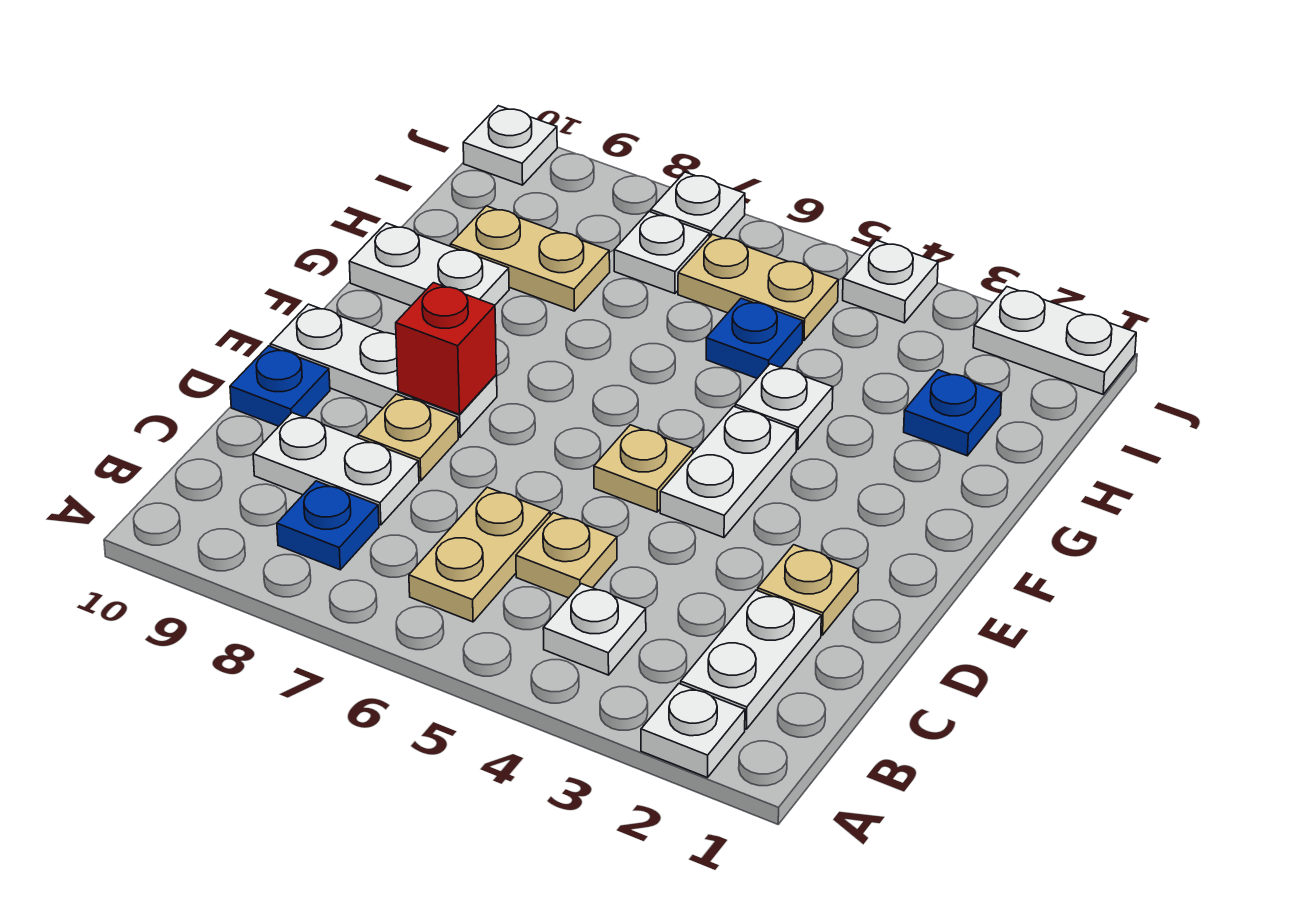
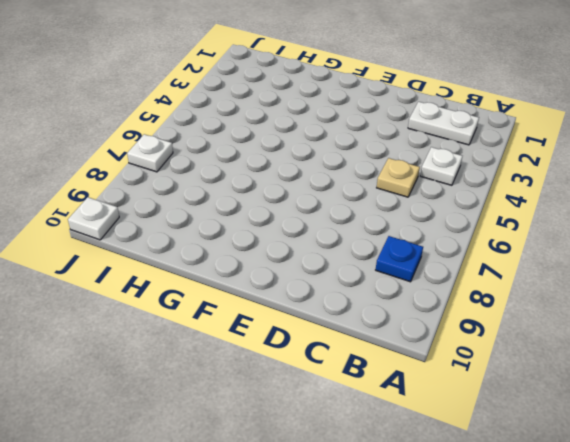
none -> white 1x1 plate [641,684,745,778]
none -> tan 1x2 plate [409,487,550,622]
none -> white 1x2 plate [253,413,419,525]

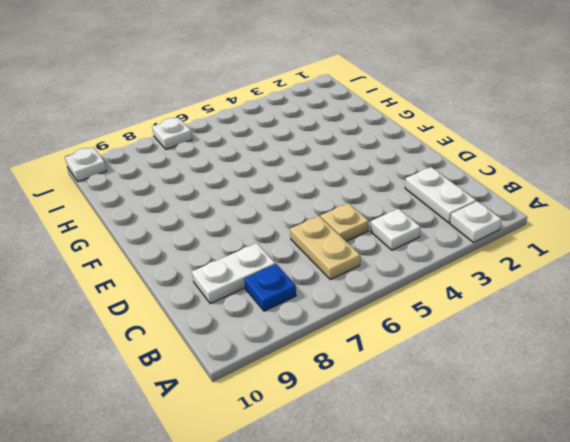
none -> tan 1x1 plate [758,545,859,635]
none -> tan 1x1 plate [358,394,458,481]
none -> blue 1x1 plate [230,346,330,426]

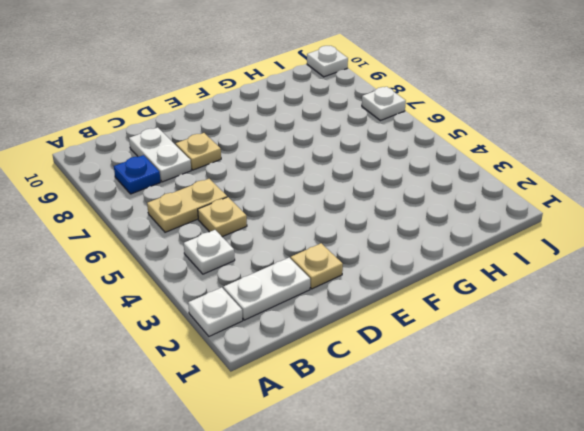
none -> blue 1x1 plate [230,346,330,426]
none -> white 1x2 plate [660,406,797,538]
none -> tan 1x1 plate [594,425,693,512]

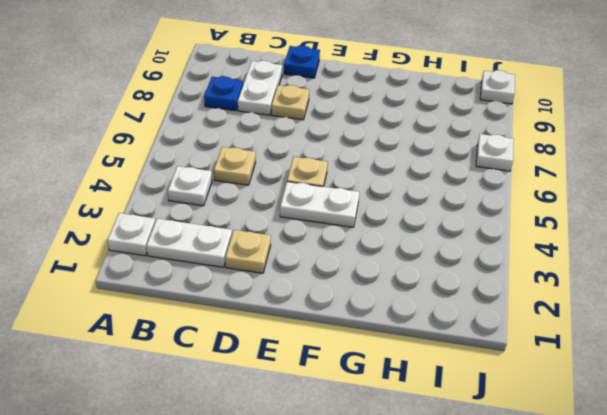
none -> tan 1x2 plate [409,487,550,622]
none -> white 1x3 plate [270,304,497,437]
none -> white 1x1 plate [735,364,833,450]

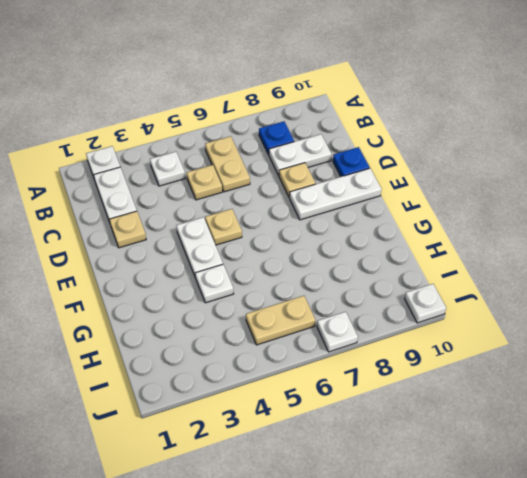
none -> white 1x2 plate [349,223,509,306]
none -> blue 1x1 plate [904,370,1002,456]
none -> blue 1x1 plate [706,298,803,378]

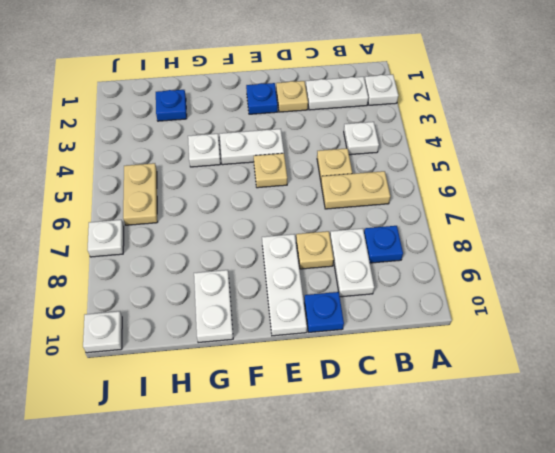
blue 1x1 plate [246,83,278,114] -> blue 1x1 plate moved to [706,298,803,378]
none -> tan 1x2 plate [451,206,610,311]
none -> white 1x1 plate [614,212,709,294]
none -> white 1x2 plate [973,287,1136,394]

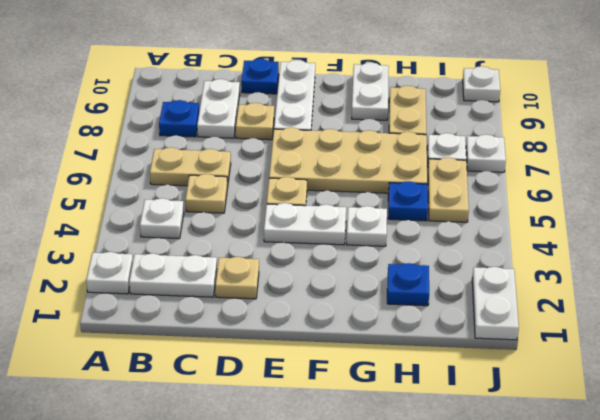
tan 2x4 plate [269,128,427,193] -> none
none -> white 1x1 plate [843,240,938,323]
none -> red 1x1 brick [396,283,497,414]

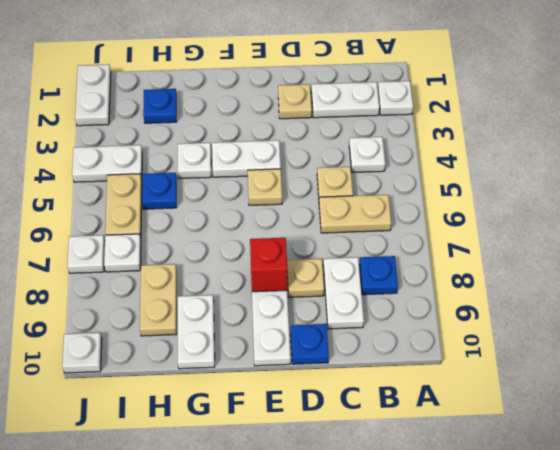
white 1x2 plate [72,145,142,182] -> white 1x1 plate [843,240,938,323]

